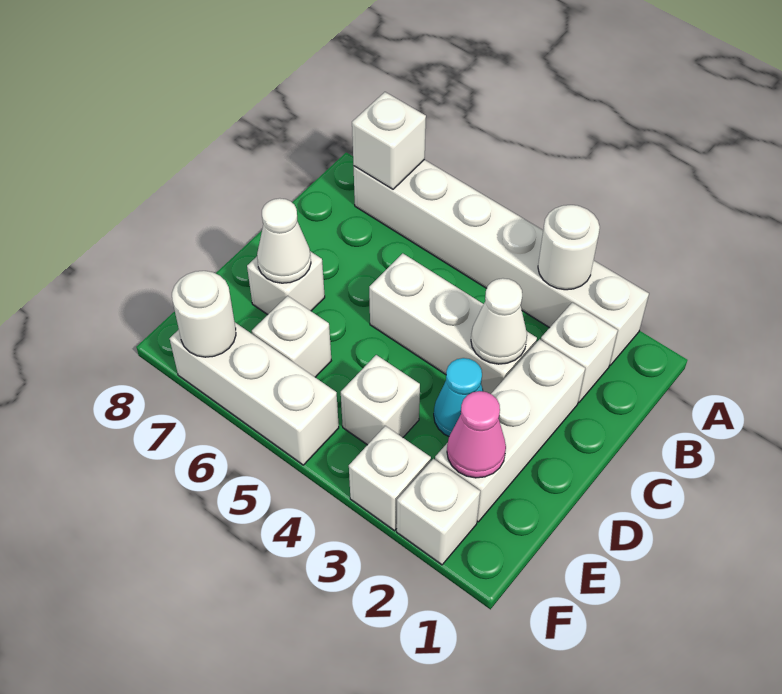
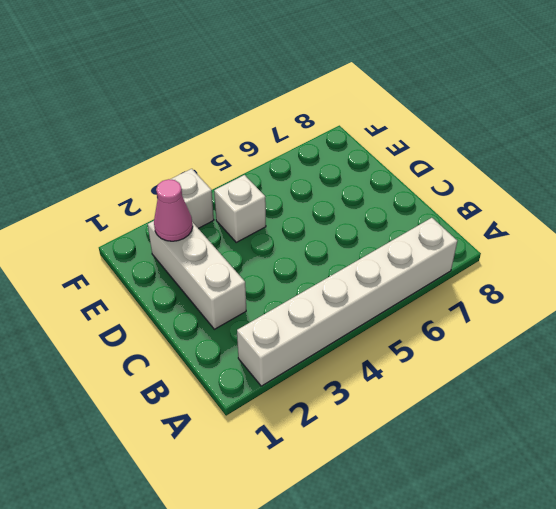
none -> white 1x1 brick [541,302,618,402]
none -> white 1x3 brick [369,253,537,394]
none -> cyan 1x1 cone [434,358,483,436]

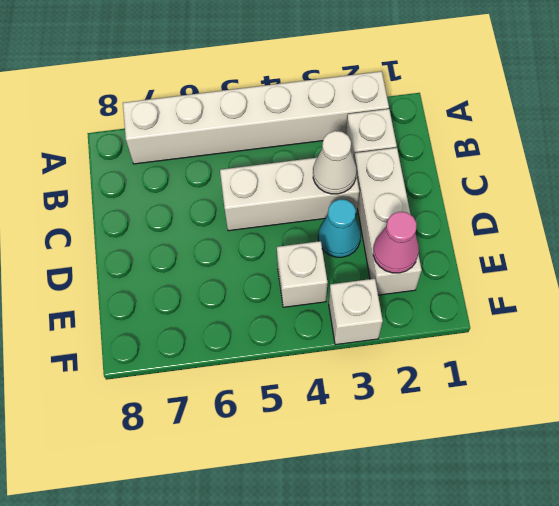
none -> white 1x1 brick [247,251,325,315]
none -> white 1x1 brick [252,296,331,377]
none -> white 1x1 brick [397,459,480,565]

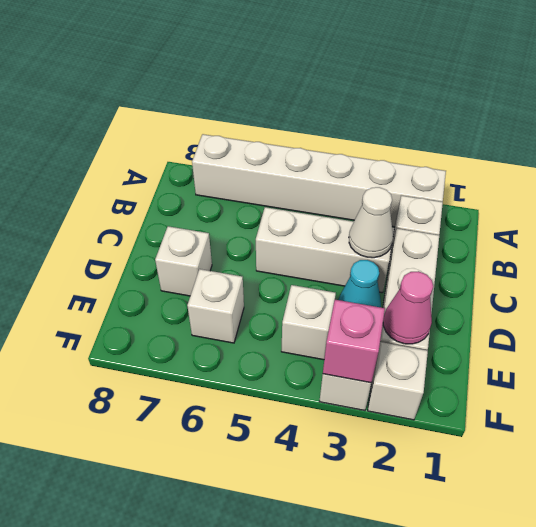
pink 1x1 brick [323,300,385,383] -> none
none -> white 1x3 brick [170,323,339,465]
none -> white 1x1 round brick [538,205,600,290]
none -> white 1x1 brick [352,92,426,189]

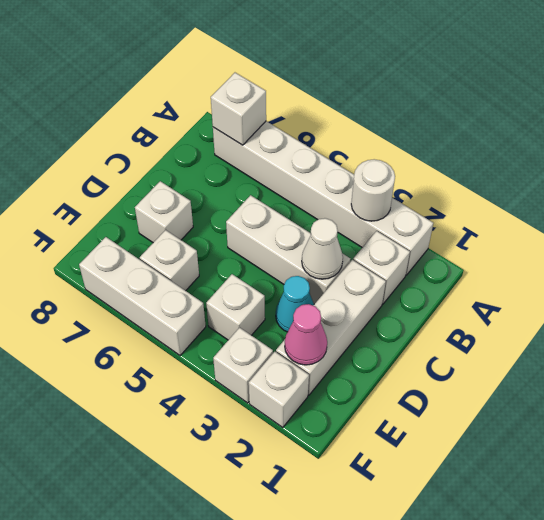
none -> white 1x1 cone [257,198,311,283]
none -> white 1x1 round brick [172,271,236,357]

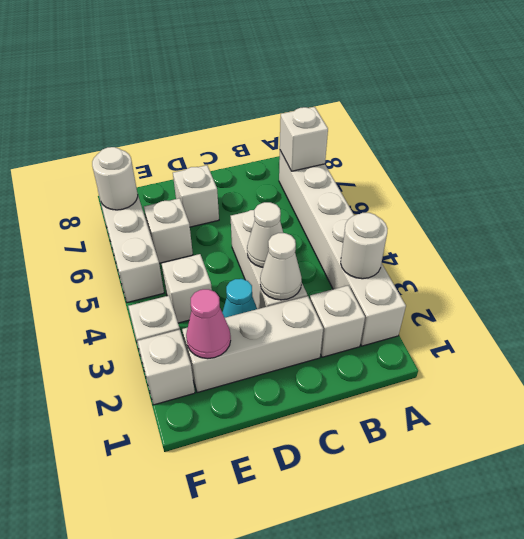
white 1x1 cone [247,202,283,267] -> white 1x1 cone moved to [257,198,311,283]

